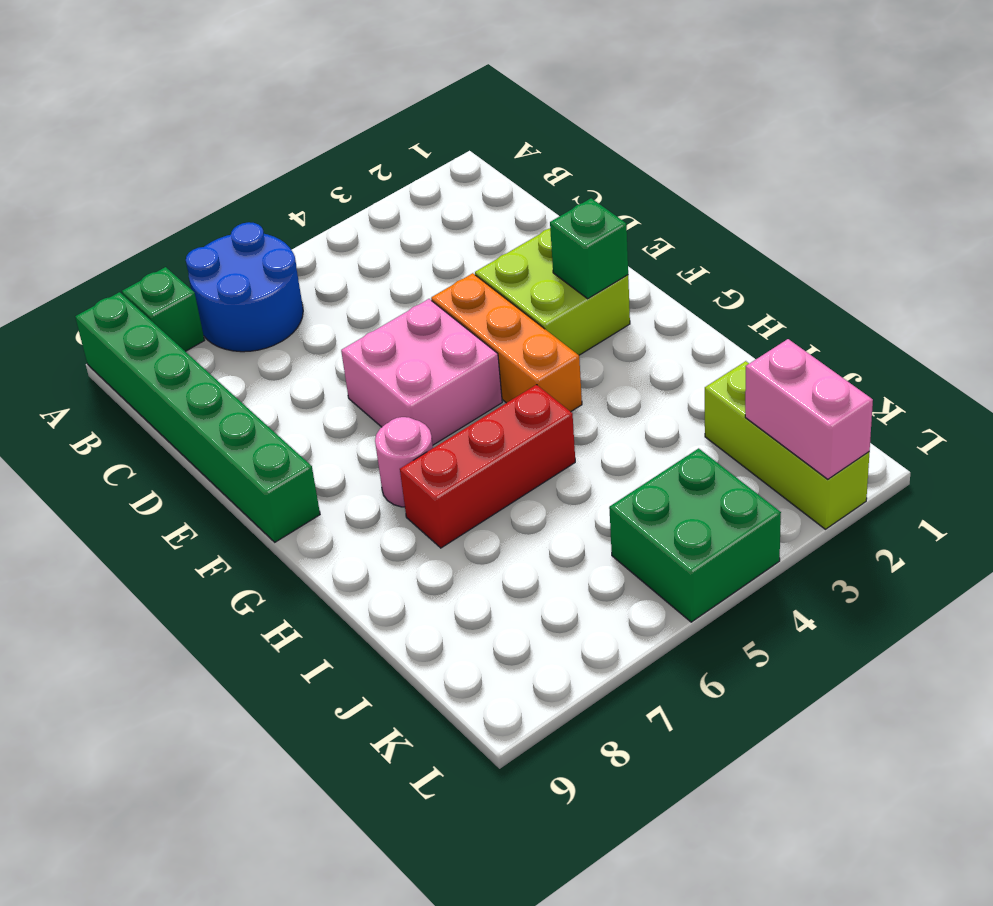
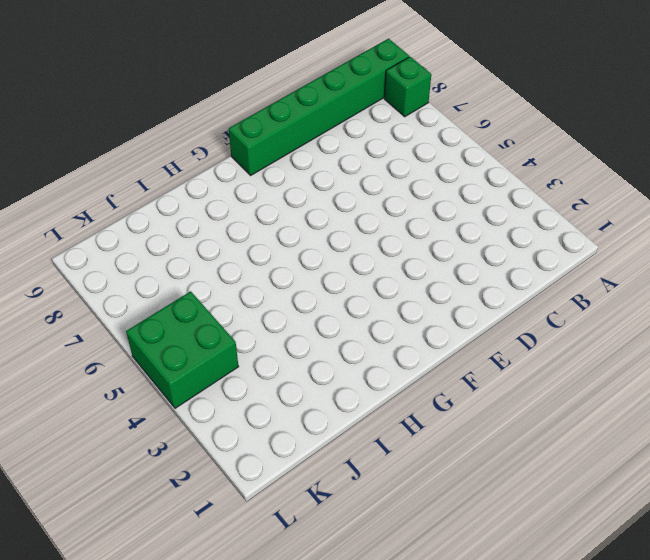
none -> blue 2x2 round brick [186,222,303,352]
none -> lime 2x2 brick [475,229,630,355]
none -> orange 1x3 brick [431,273,582,412]

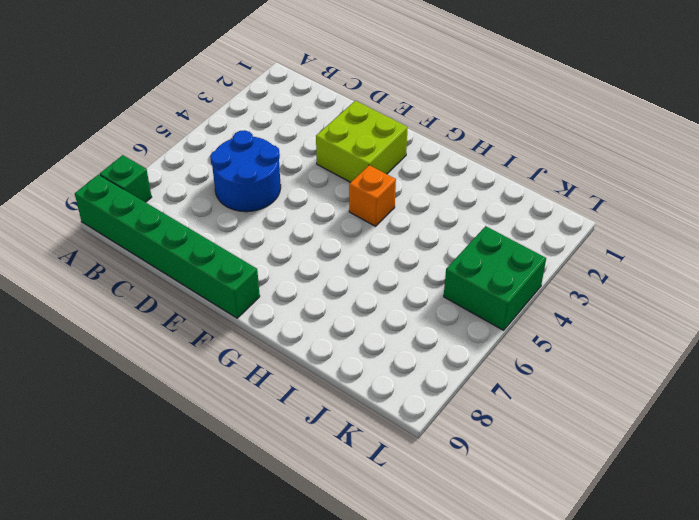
blue 2x2 round brick [210,130,281,212] -> blue 2x2 round brick moved to [186,222,303,352]
orange 1x1 brick [349,165,396,226] -> orange 1x3 brick [431,273,582,412]
none -> pink 2x2 brick [341,299,502,445]
none -> pink 1x1 round brick [375,417,433,507]
none -> red 1x3 brick [400,385,575,548]

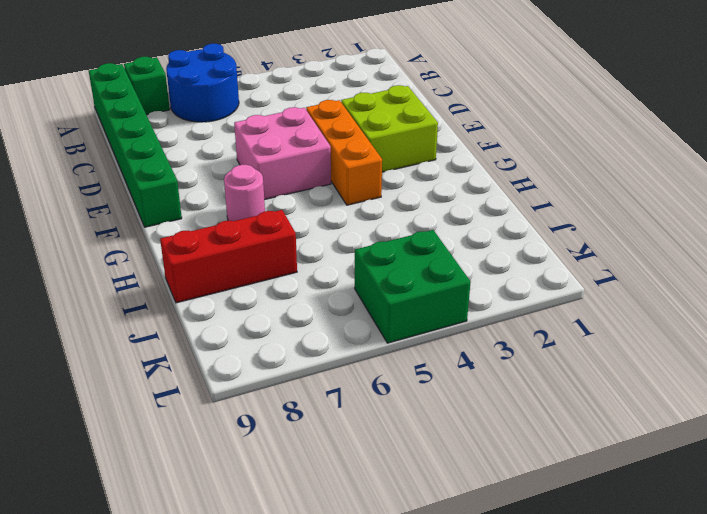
red 1x3 brick [160,210,297,303] -> red 1x3 brick moved to [400,385,575,548]
none -> lime 1x3 brick [705,361,870,529]
none -> green 1x1 brick [550,198,628,299]
none -> pink 1x2 brick [745,339,873,479]

